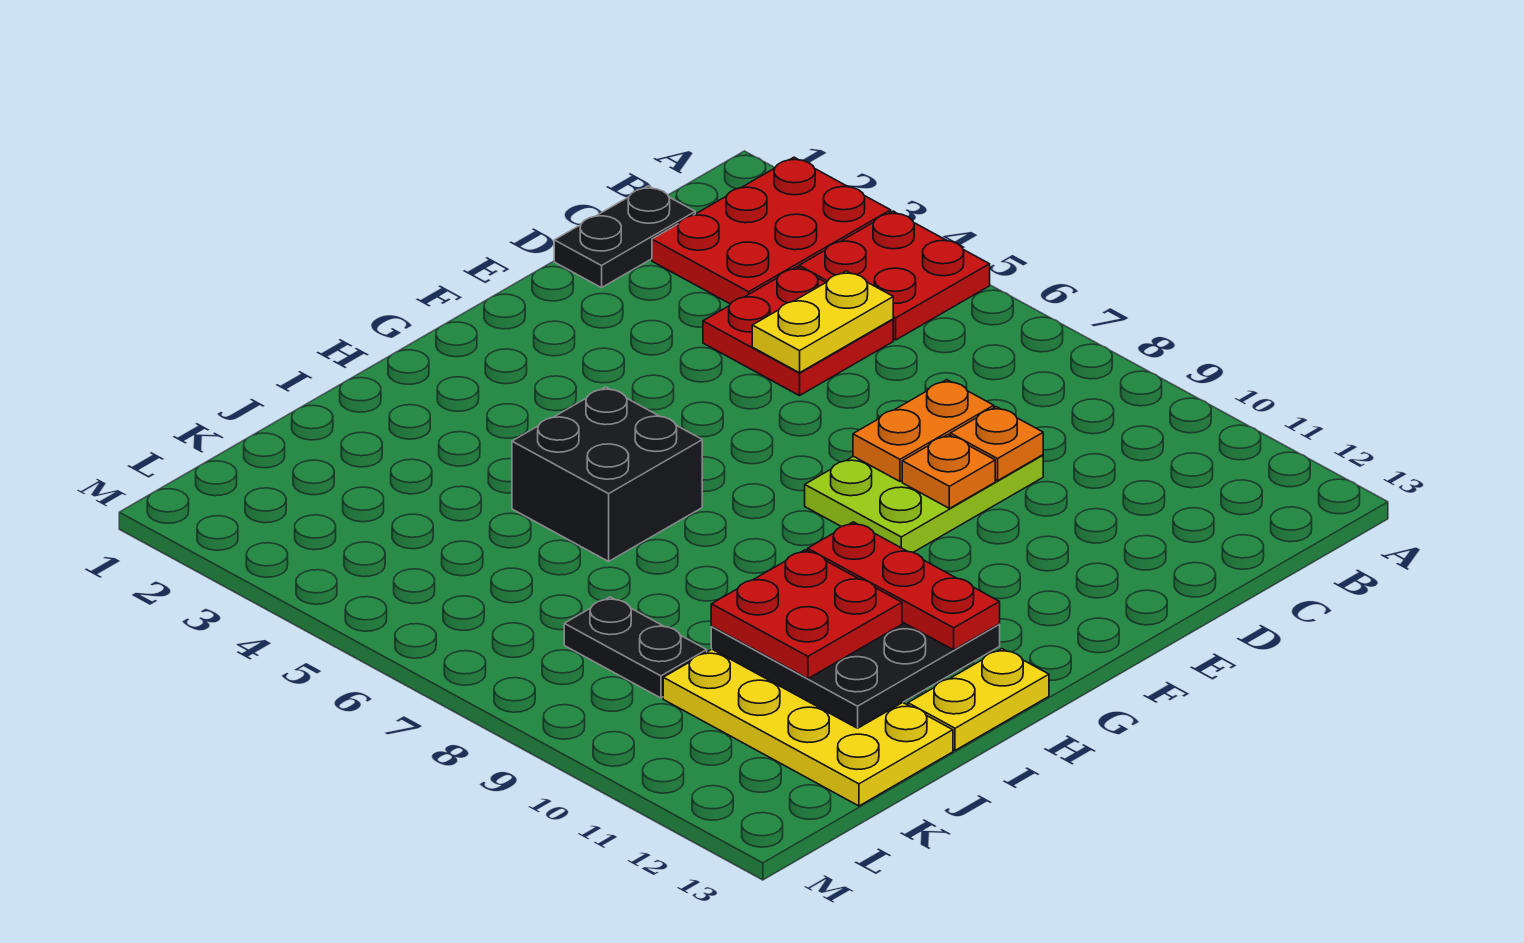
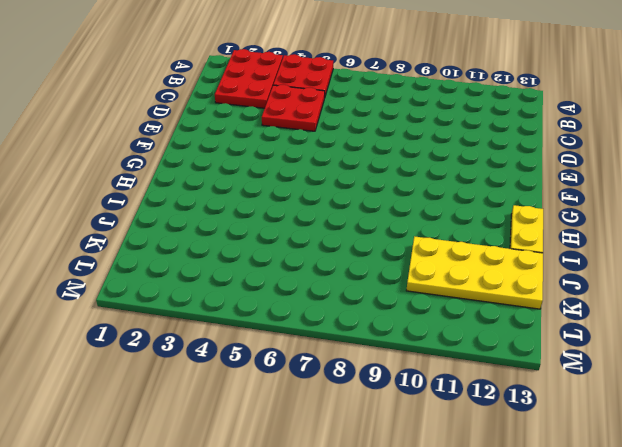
none -> black 1x2 plate [554,186,695,288]
none -> lime 2x3 plate [805,455,1043,552]
none -> black 2x2 brick [512,387,702,561]

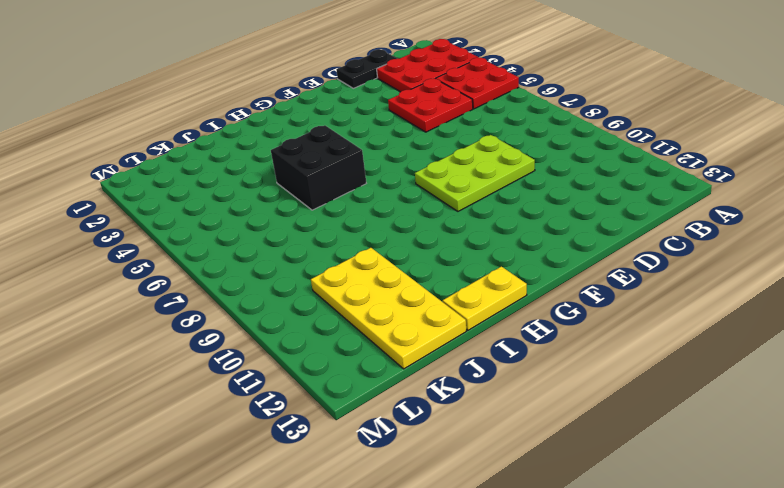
none -> black 1x2 plate [564,597,707,698]
none -> yellow 1x2 plate [752,271,893,373]
none -> orange 1x2 plate [853,380,994,481]

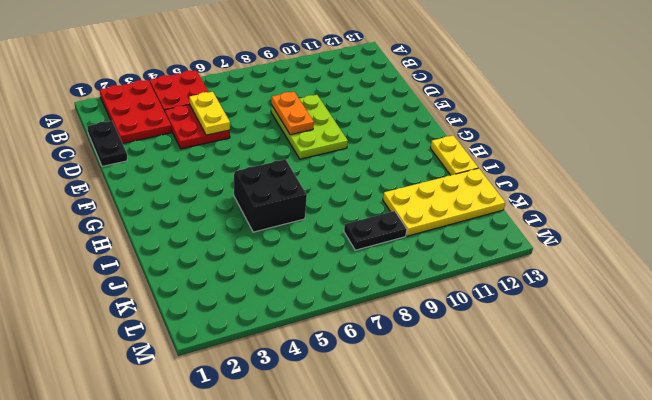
none -> orange 1x1 plate [950,407,1043,481]
none -> orange 1x1 plate [902,435,995,508]
none -> black 3x3 plate [711,622,1000,728]

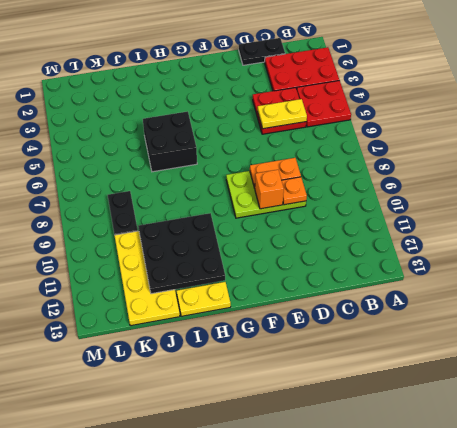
orange 1x1 brick [255,170,284,209] -> orange 1x1 plate [902,435,995,508]
none -> red 1x3 plate [808,522,1000,650]
none -> red 2x2 plate [711,550,902,678]

